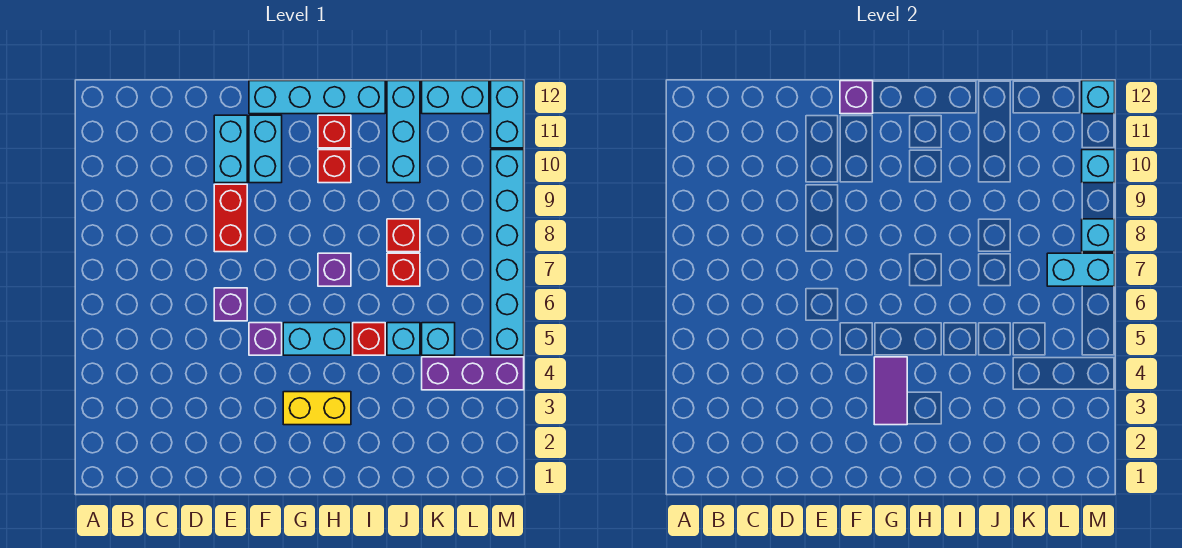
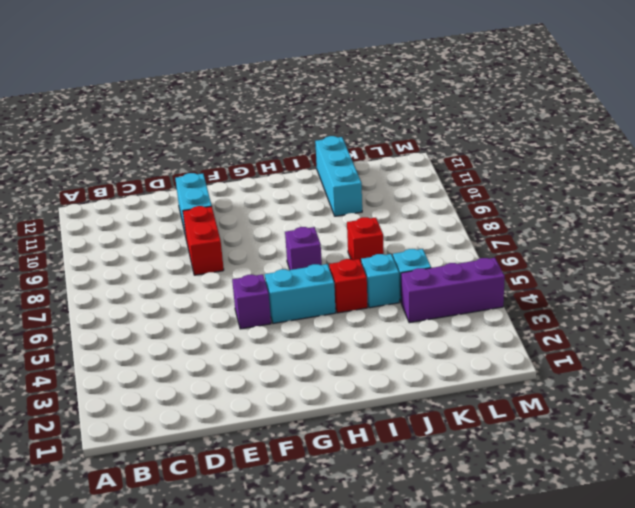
none -> purple 1x1 brick [214,288,247,321]
none -> cyan 1x2 brick [249,115,282,183]
none -> cyan 1x4 brick [249,81,385,114]

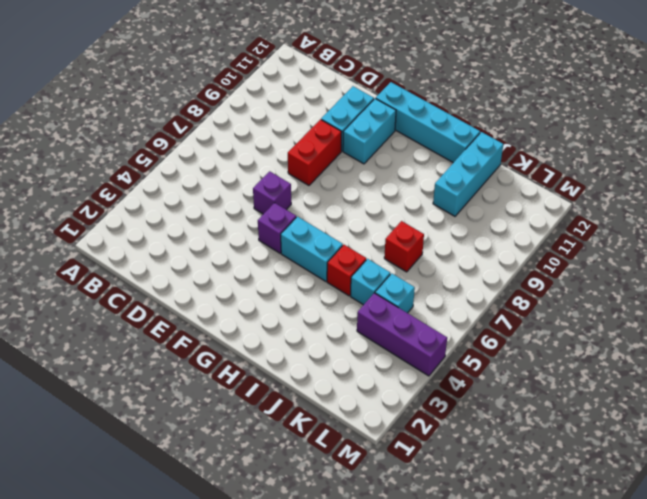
none -> yellow 1x2 brick [283,392,351,425]
none -> purple 1x1 brick [318,253,351,286]
none -> red 1x1 brick [318,150,351,183]

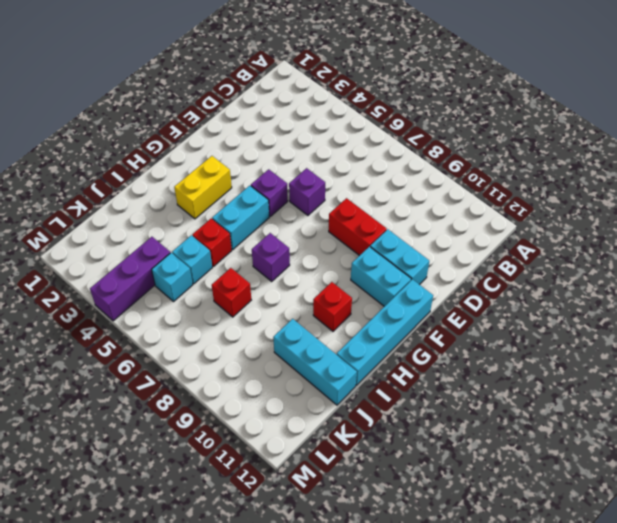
none -> red 1x1 brick [318,115,351,148]
none -> red 1x1 brick [387,219,420,252]
none -> cyan 1x2 brick [422,81,489,114]

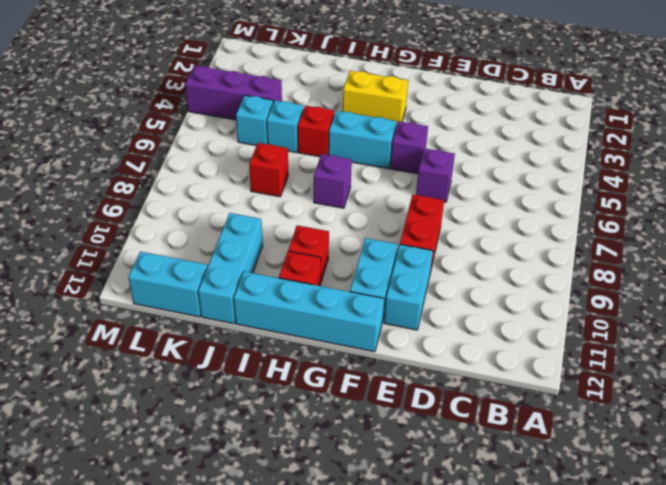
none -> red 1x1 brick [387,219,420,252]
none -> cyan 1x6 brick [491,150,524,355]
none -> cyan 1x2 brick [491,81,524,148]

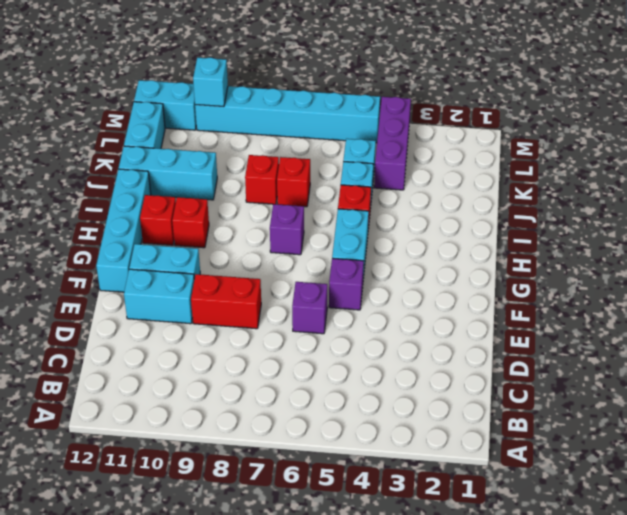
none -> yellow 1x2 brick [283,392,351,425]
none -> purple 1x1 brick [840,81,873,114]
none -> purple 1x2 tile [874,357,907,425]

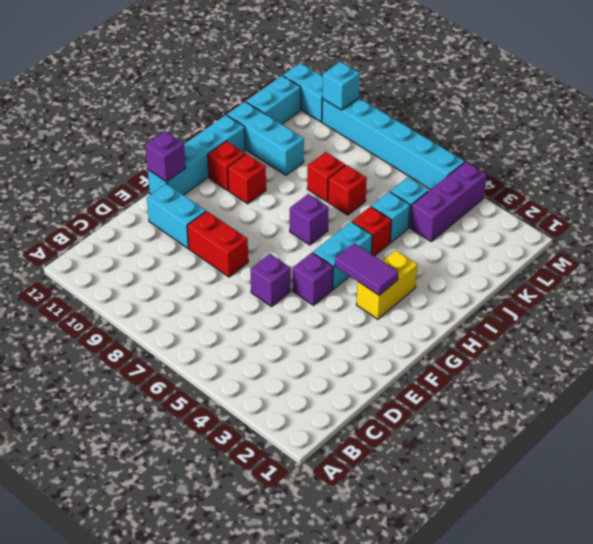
none -> cyan 1x2 brick [249,115,282,183]
none -> cyan 1x2 brick [1047,253,1115,286]
none -> cyan 1x1 brick [1082,219,1115,252]

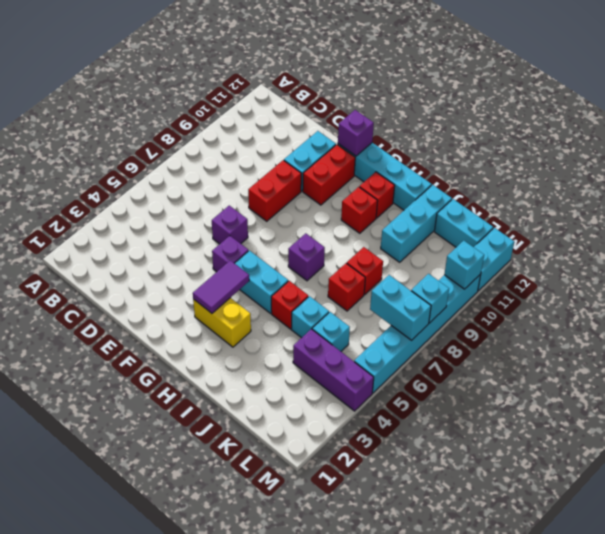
red 1x2 brick [303,145,355,205] -> cyan 1x2 brick [249,115,282,183]
none -> cyan 1x1 brick [1082,81,1115,114]

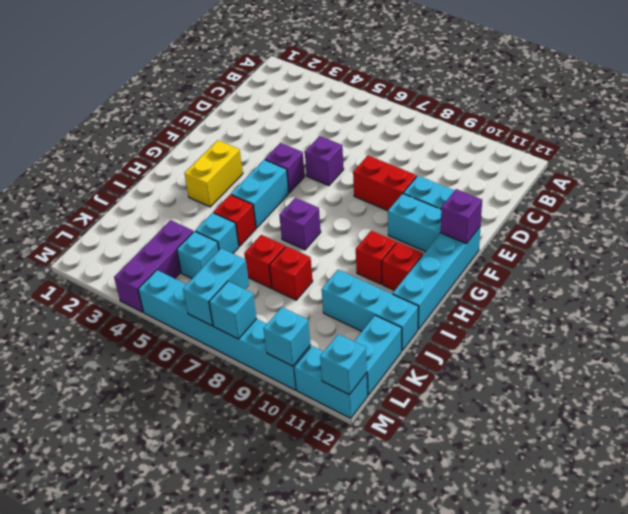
none -> purple 1x2 tile [874,357,907,425]

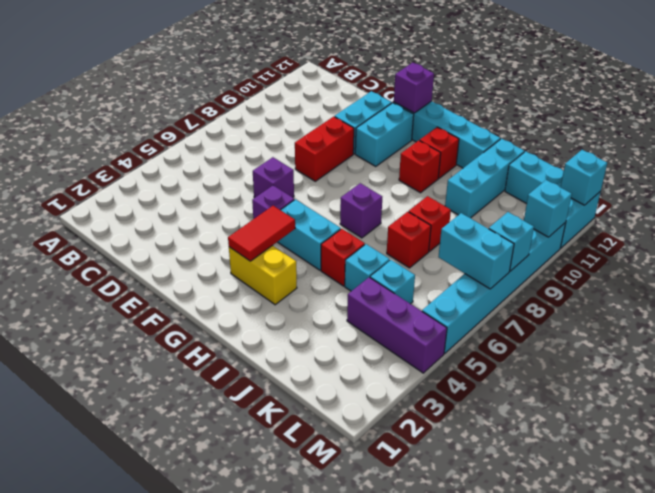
red 1x2 tile [228,206,295,261] -> purple 1x2 tile [874,357,907,425]

